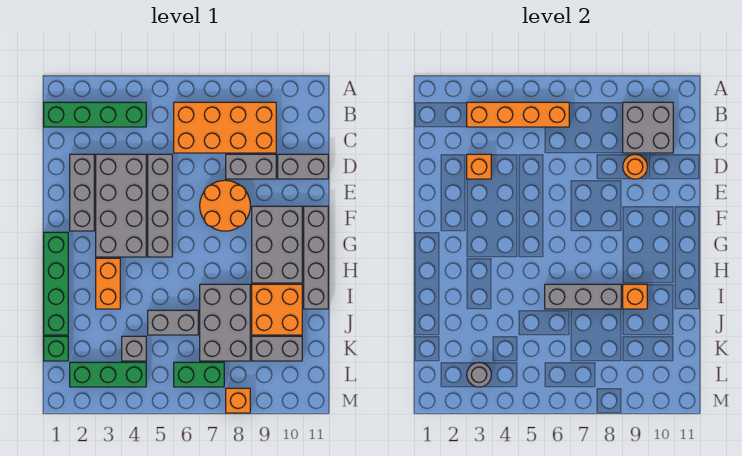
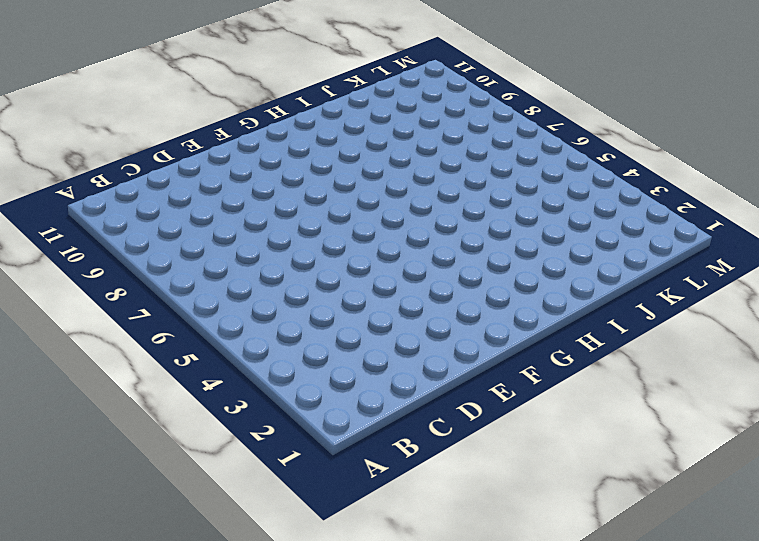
none -> green 1x4 brick [44,102,146,127]
none -> orange 2x4 brick [174,102,276,153]
none -> grey 1x3 brick [70,154,94,231]

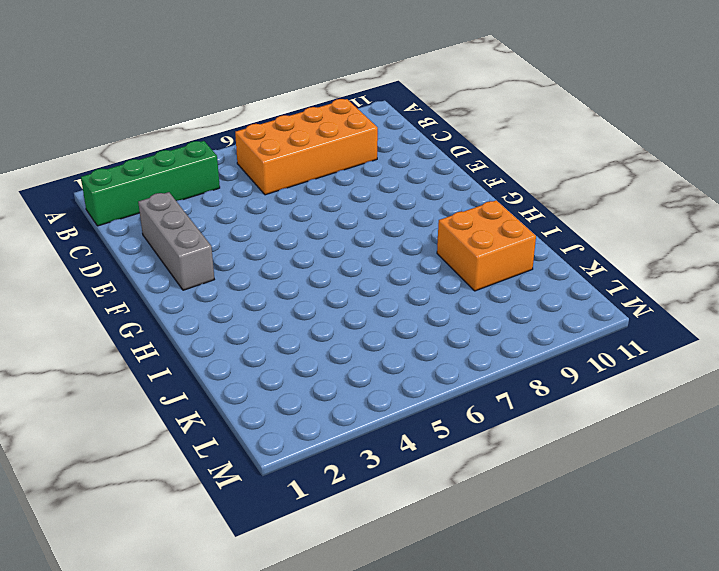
none -> grey 2x4 brick [96,154,146,257]
none -> grey 1x4 brick [148,154,172,257]
none -> grey 1x2 brick [226,154,276,179]

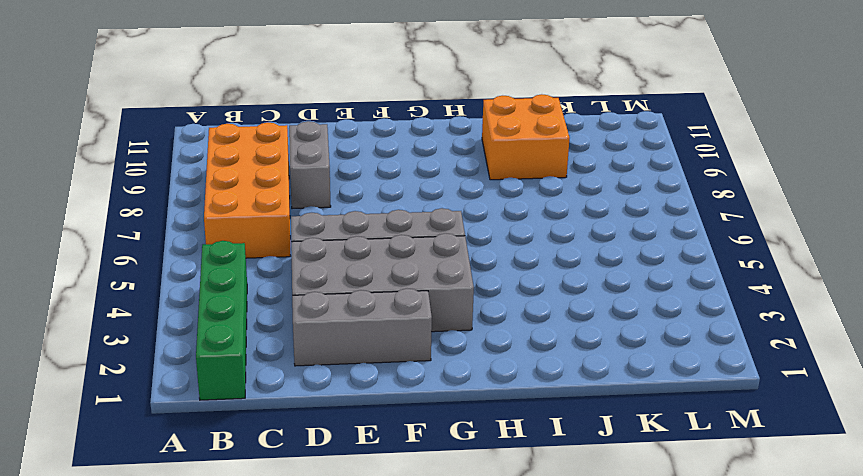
none -> grey 1x2 brick [278,154,328,179]
none -> orange 2x2 round brick [200,180,250,231]
none -> grey 2x3 brick [252,206,302,283]

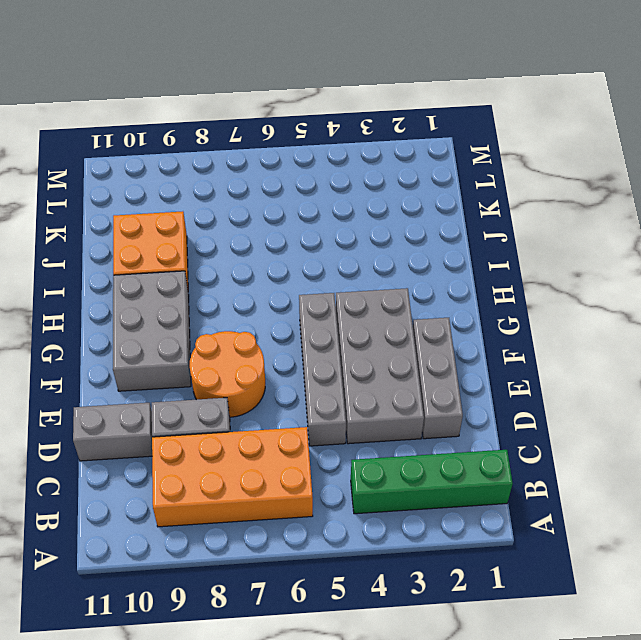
none -> grey 1x4 brick [304,206,328,309]
none -> green 1x4 brick [44,232,68,335]
none -> orange 1x2 brick [96,258,120,309]

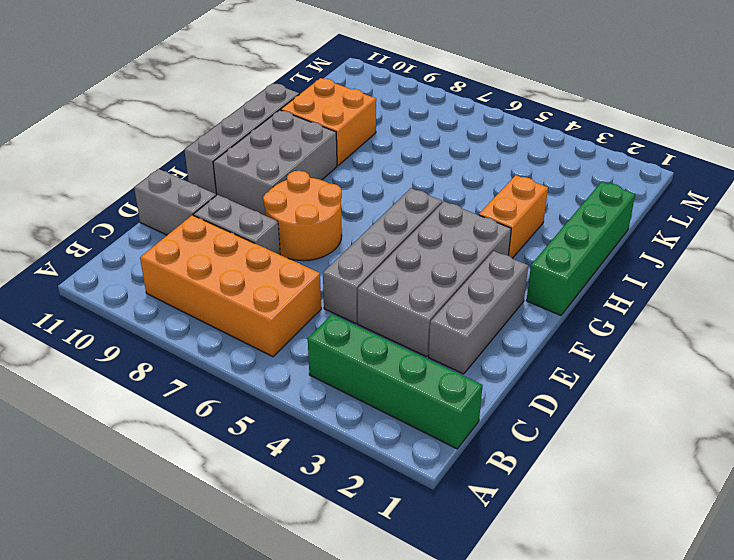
none -> grey 2x3 brick [200,284,250,361]
none -> grey 1x2 brick [148,310,198,335]
none -> green 1x1 brick [44,336,68,361]

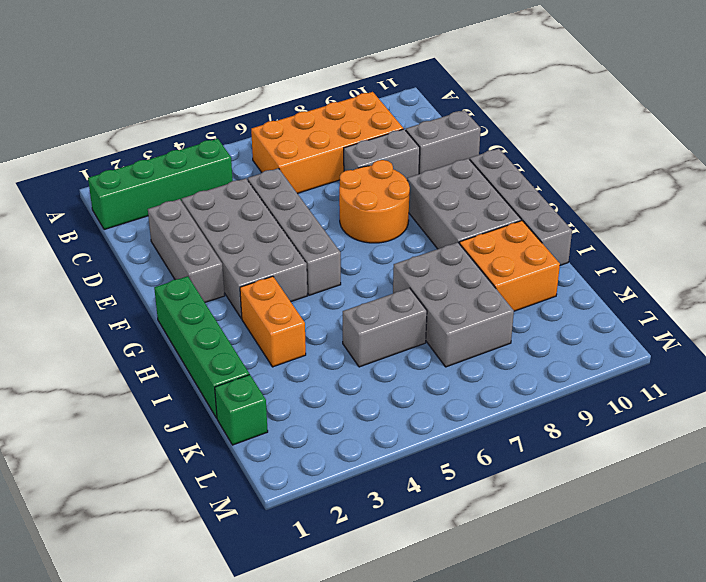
none -> grey 1x1 brick [122,336,146,361]
none -> grey 1x2 brick [252,336,302,361]
none -> green 1x3 brick [70,362,146,387]

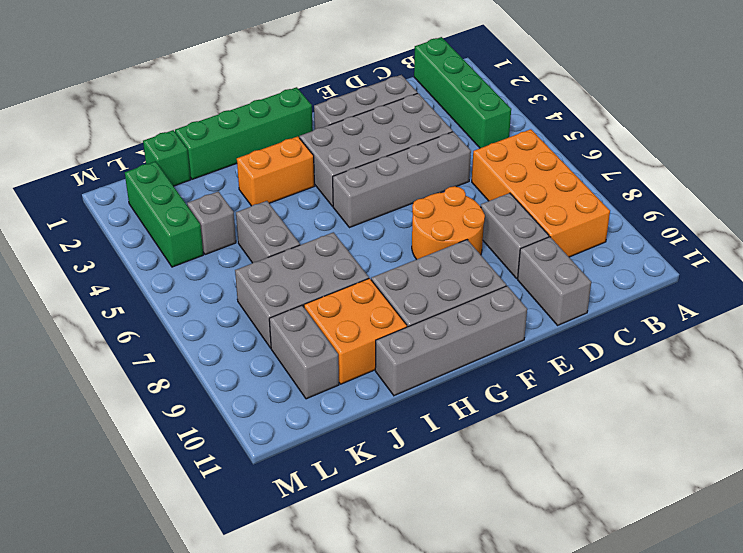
none -> green 1x2 brick [174,362,224,387]
none -> orange 1x1 brick [226,388,250,413]
none -> orange 1x4 brick [467,102,569,127]

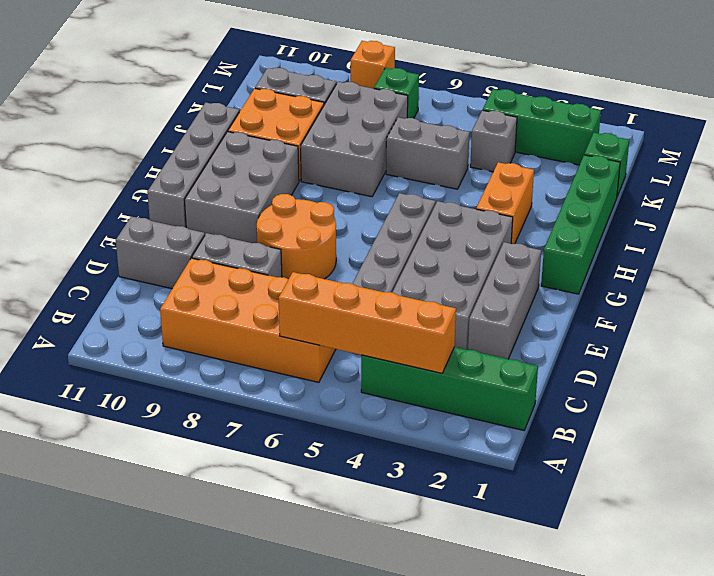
green 1x1 brick [374,68,419,118] -> green 1x2 brick [174,362,224,387]
none -> grey 2x2 brick [623,102,673,153]
none -> orange 1x1 brick [467,154,491,179]
none -> orange 1x1 round brick [623,154,647,179]

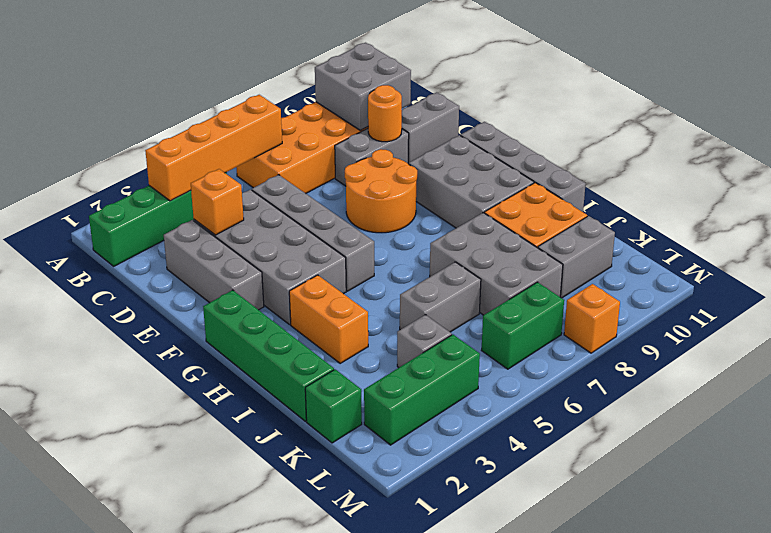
none -> grey 1x3 brick [545,284,621,309]
none -> orange 1x1 brick [623,284,647,309]
none -> grey 1x1 round brick [467,362,491,387]

